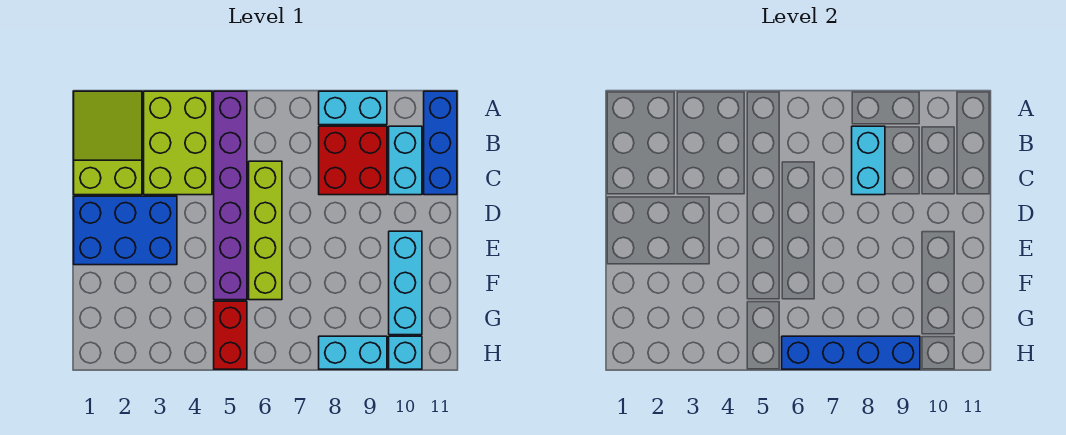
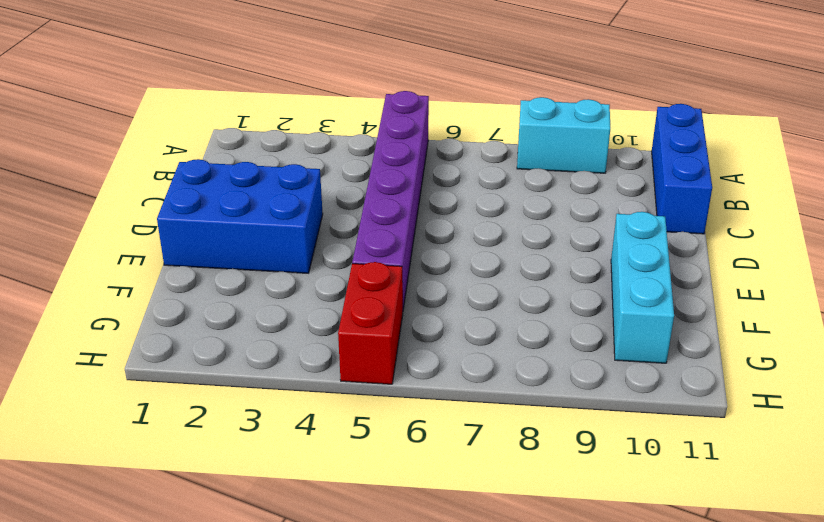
none -> lime 2x3 slope [74,91,142,195]
none -> lime 2x3 brick [144,91,212,195]
none -> red 2x2 brick [319,126,387,195]

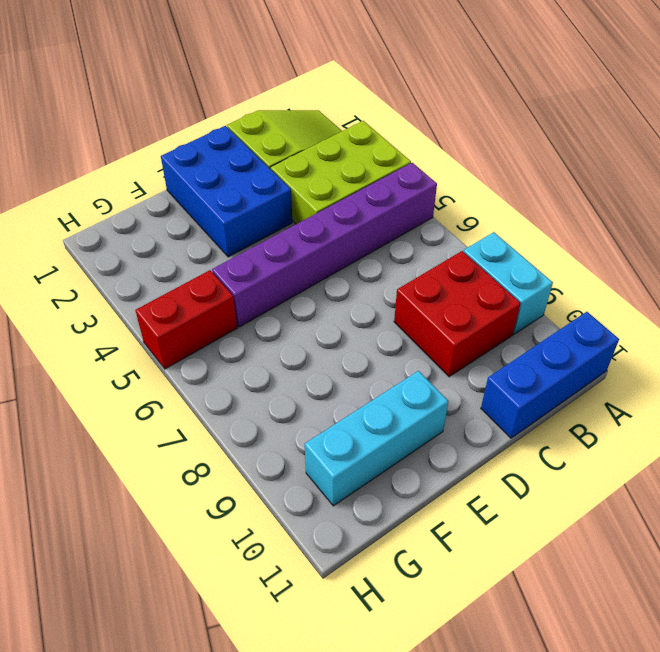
none -> cyan 1x2 brick [389,126,422,195]
none -> lime 1x4 brick [249,161,282,300]
none -> cyan 1x2 brick [319,336,387,369]

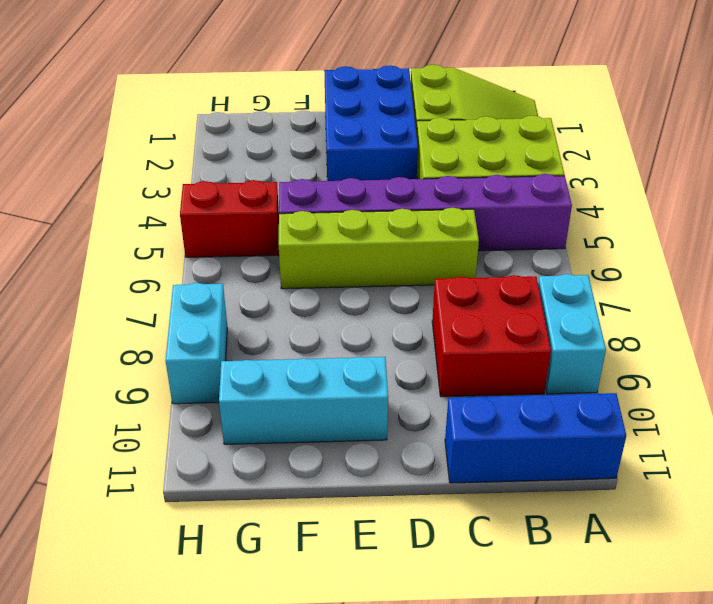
none -> cyan 1x2 brick [389,126,422,195]
none -> cyan 1x1 brick [389,336,422,369]
none -> cyan 1x2 brick [852,126,885,195]

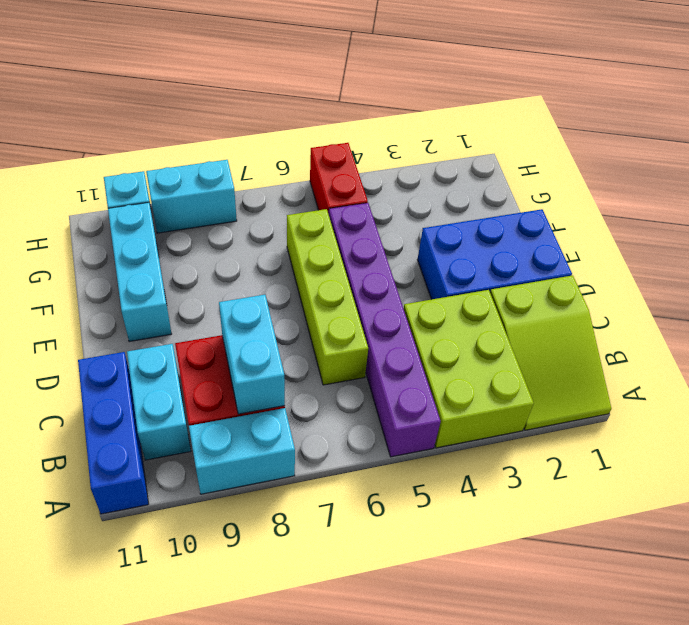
none -> blue 1x4 brick [782,336,920,369]

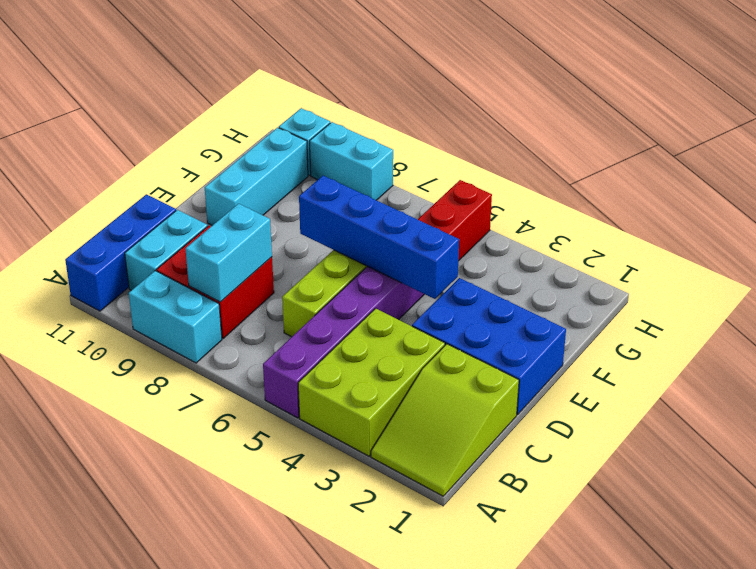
blue 1x4 brick [299,176,459,299] -> blue 1x4 brick moved to [782,336,920,369]

